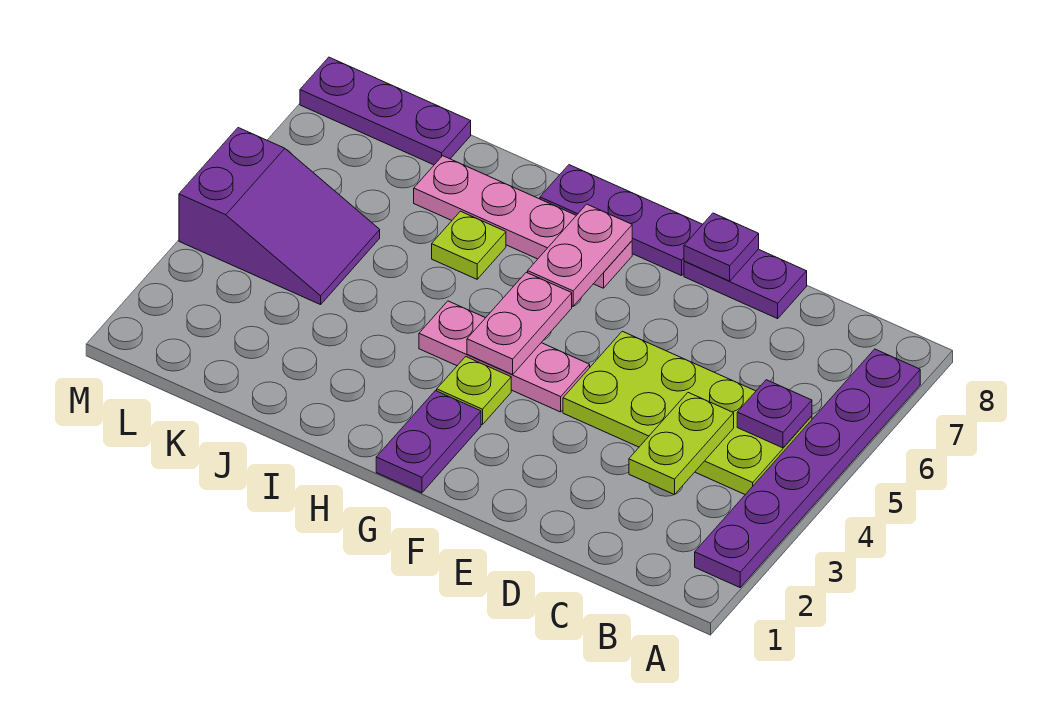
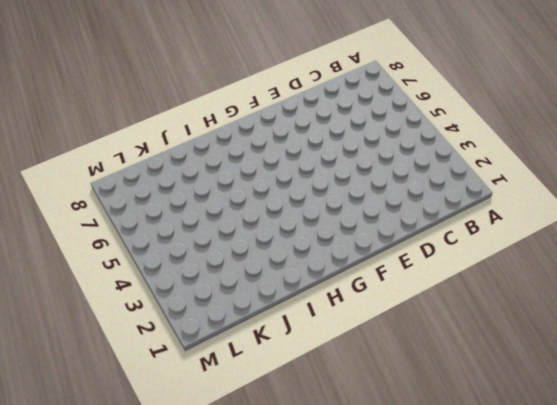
none -> purple 1x6 plate [695,349,920,587]
none -> lime 2x4 plate [563,331,812,495]
none -> purple 1x2 plate [684,249,807,319]

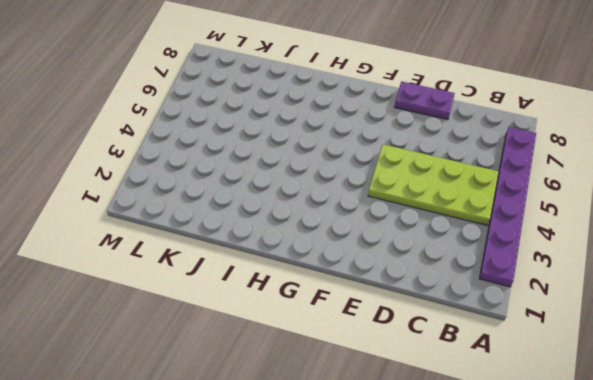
none -> pink 1x3 plate [419,301,590,412]
none -> purple 1x3 plate [540,165,703,276]
none -> purple 1x2 plate [376,391,481,493]

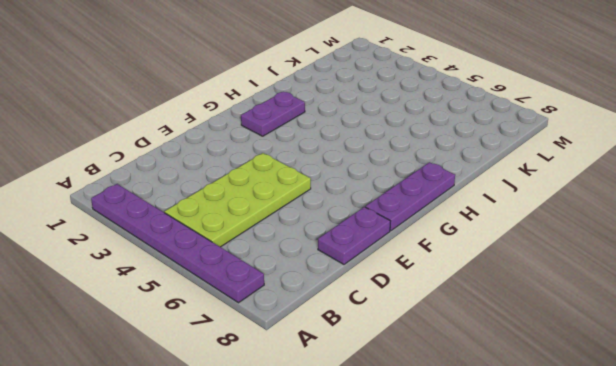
purple 1x2 plate [241,92,305,136] -> purple 1x2 plate turned to [376,391,481,493]
none -> pink 1x3 plate [419,301,590,412]
none -> lime 1x1 plate [437,357,511,425]
none -> pink 1x4 plate [414,156,632,288]

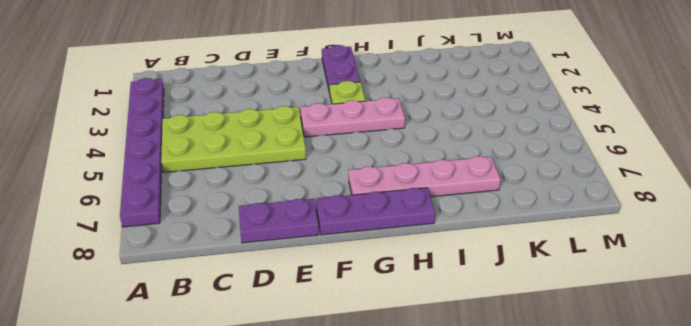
none -> lime 1x1 plate [432,211,506,279]
none -> purple 2x3 slope [179,128,380,305]
none -> purple 1x3 plate [300,57,471,165]

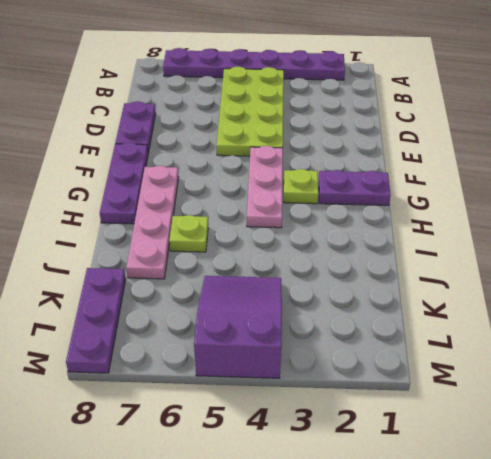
none -> purple 1x1 plate [737,380,812,448]
none -> lime 1x2 plate [629,393,734,495]
none -> purple 1x1 plate [684,213,759,281]

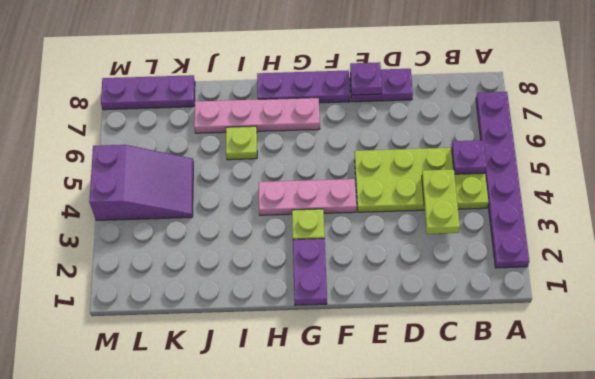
none -> pink 1x2 plate [467,272,572,374]
none -> pink 1x2 plate [528,204,632,306]

